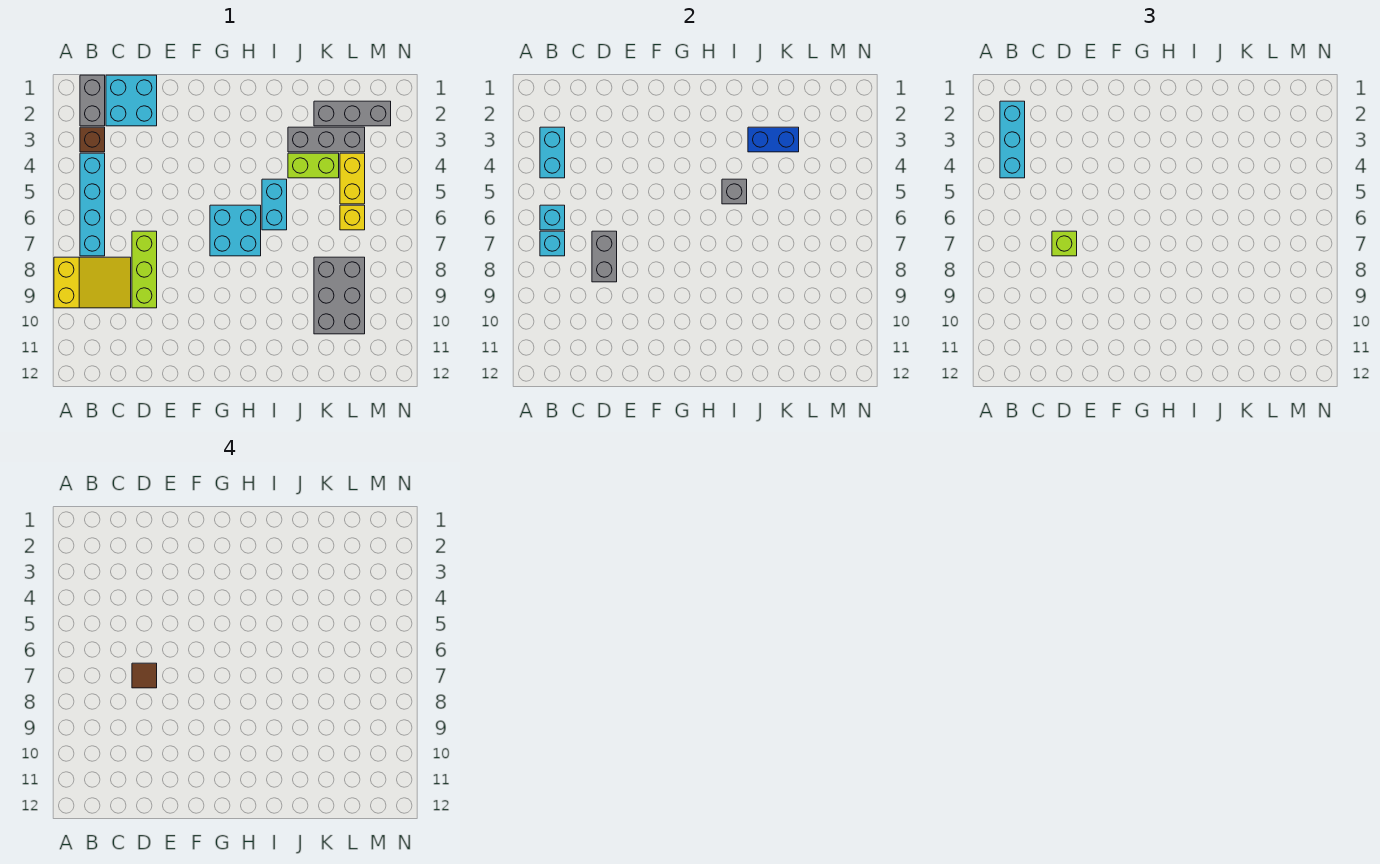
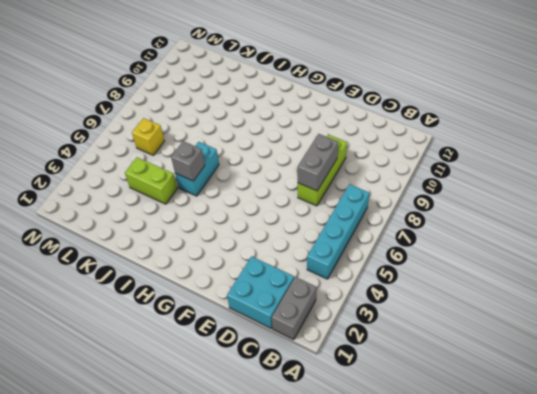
none -> yellow 2x3 slope [54,257,131,308]
none -> brown 1x1 brick [80,127,105,152]
none -> cyan 2x2 brick [210,205,261,256]

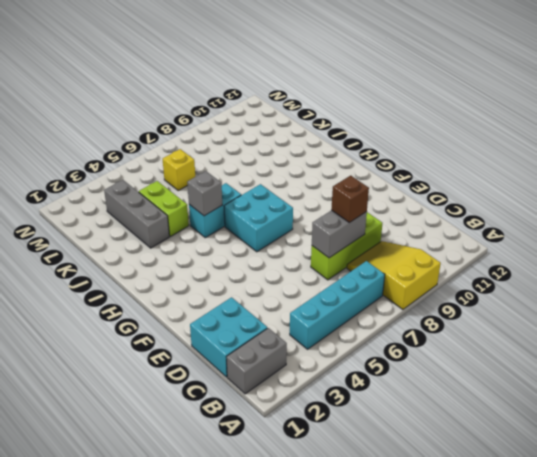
brown 1x1 brick [331,176,369,223] -> brown 1x1 brick moved to [80,127,105,152]
none -> grey 1x3 brick [314,101,391,126]
none -> grey 2x3 brick [314,257,365,334]
none -> yellow 1x2 brick [340,153,365,204]

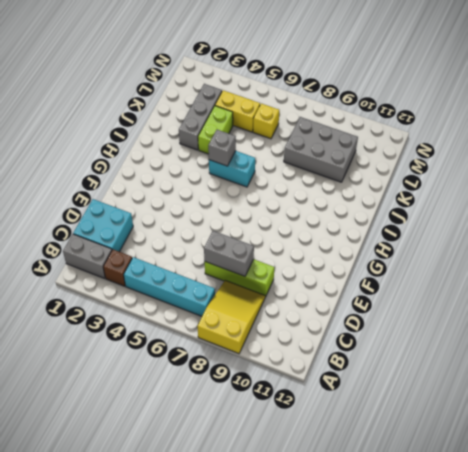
none -> cyan 2x2 brick [210,205,261,256]
none -> grey 1x3 brick [314,101,391,126]
none -> cyan 1x2 brick [540,127,565,178]

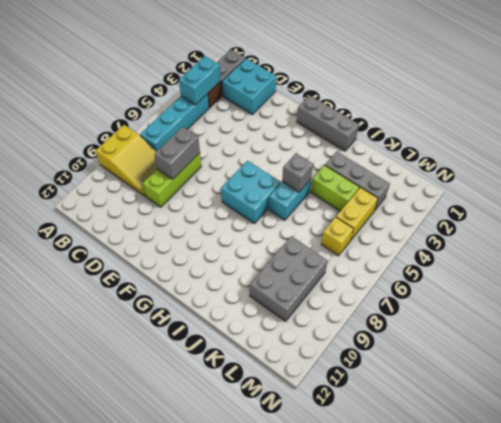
grey 1x3 brick [297,95,359,151] -> grey 1x3 brick moved to [314,101,391,126]
none -> cyan 1x1 brick [540,205,565,230]
none -> cyan 1x1 brick [540,231,565,256]
none -> blue 1x2 brick [748,127,799,152]

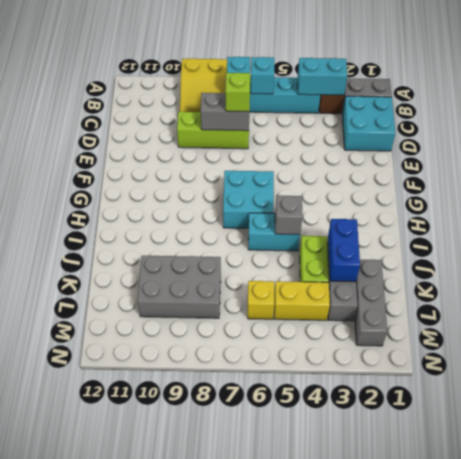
none -> cyan 1x3 brick [1000,101,1025,178]
none -> brown 1x1 tile [132,663,157,688]

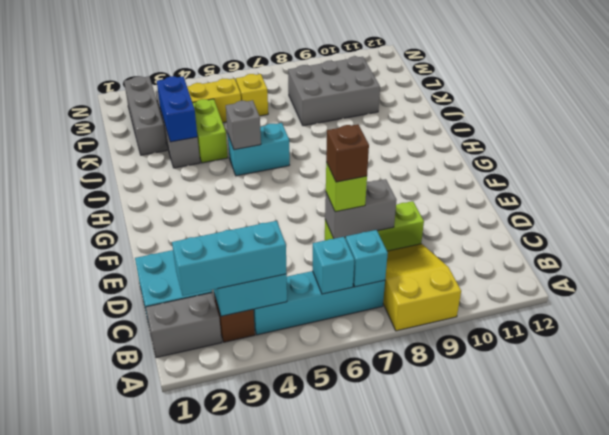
brown 1x1 brick [326,124,369,182] -> brown 1x1 tile [132,663,157,688]
none -> cyan 2x2 brick [210,205,261,256]

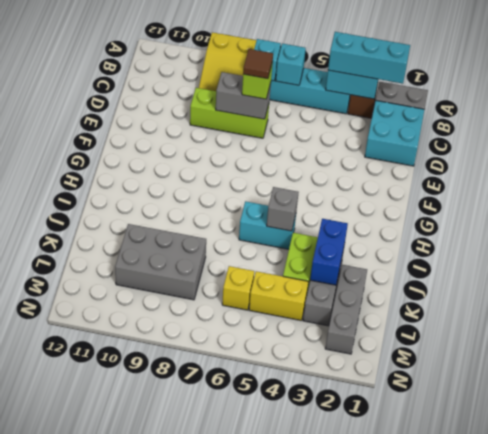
none -> cyan 2x2 brick [210,205,261,256]

